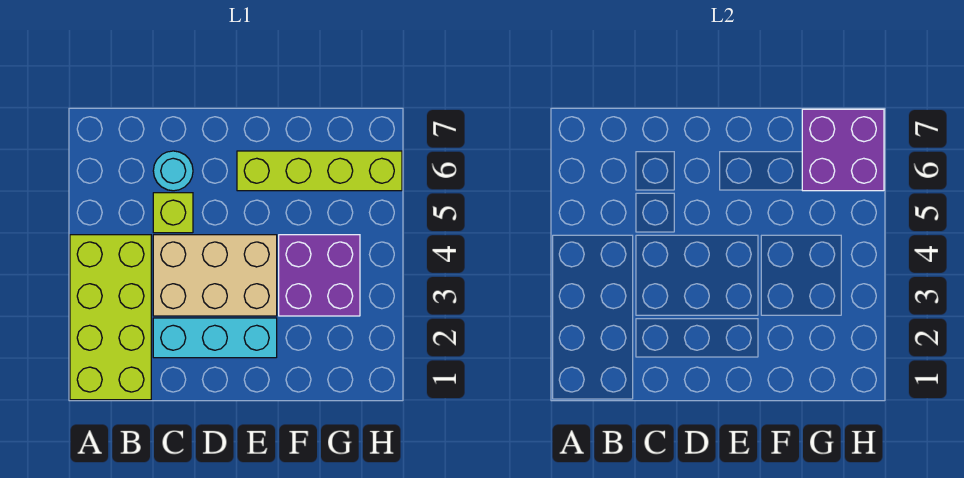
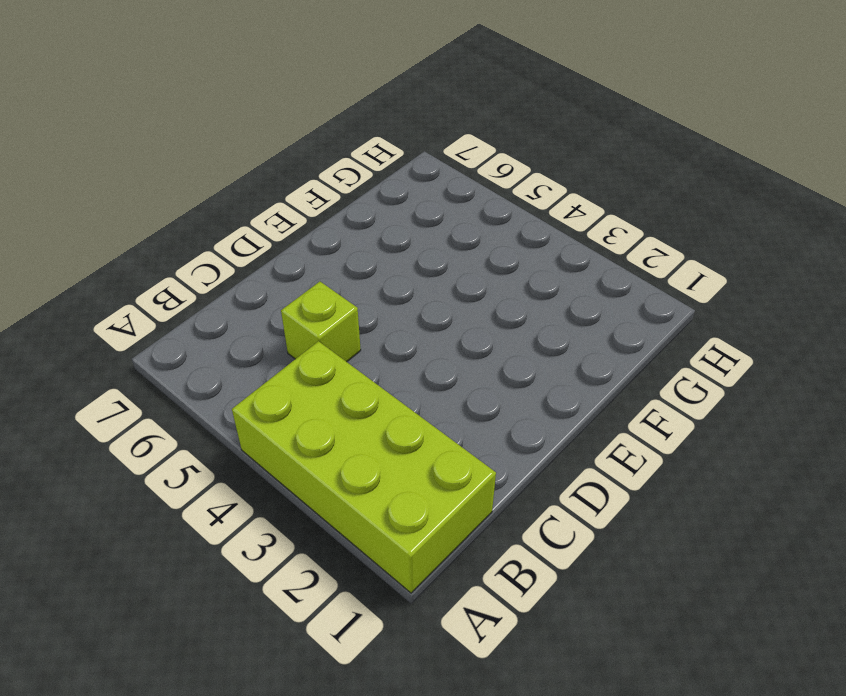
none -> cyan 1x3 brick [153,318,277,358]
none -> tan 2x3 brick [153,235,277,316]

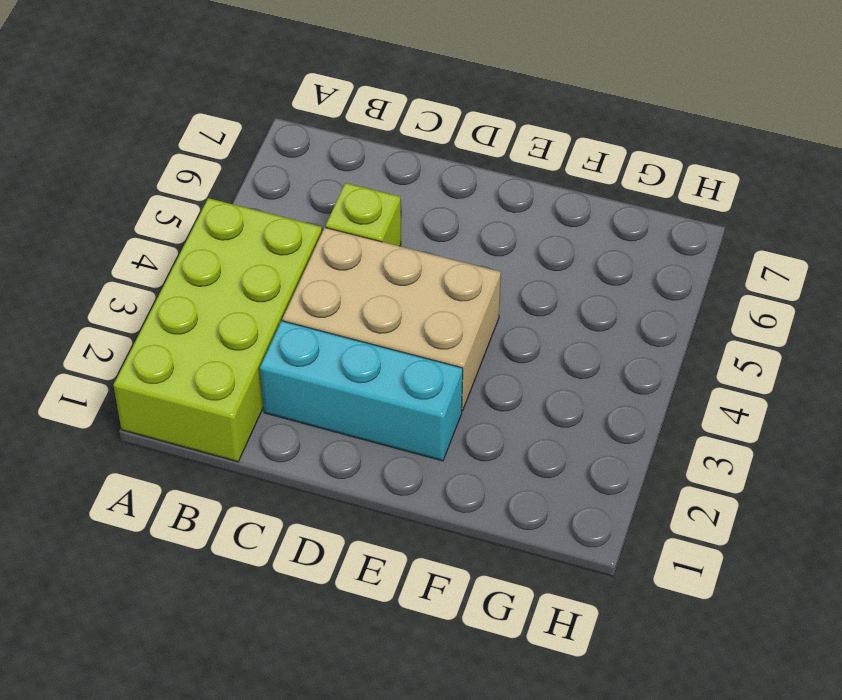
none -> cyan 1x1 round brick [153,151,193,191]
none -> lime 1x4 brick [237,151,402,191]

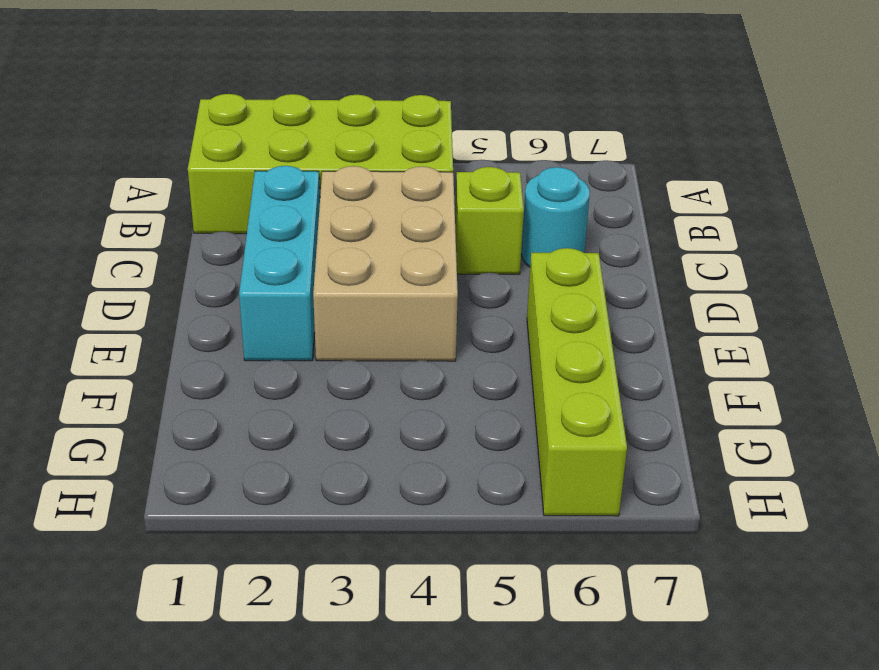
none -> purple 2x2 brick [279,235,360,316]
none -> purple 2x2 brick [802,109,884,191]

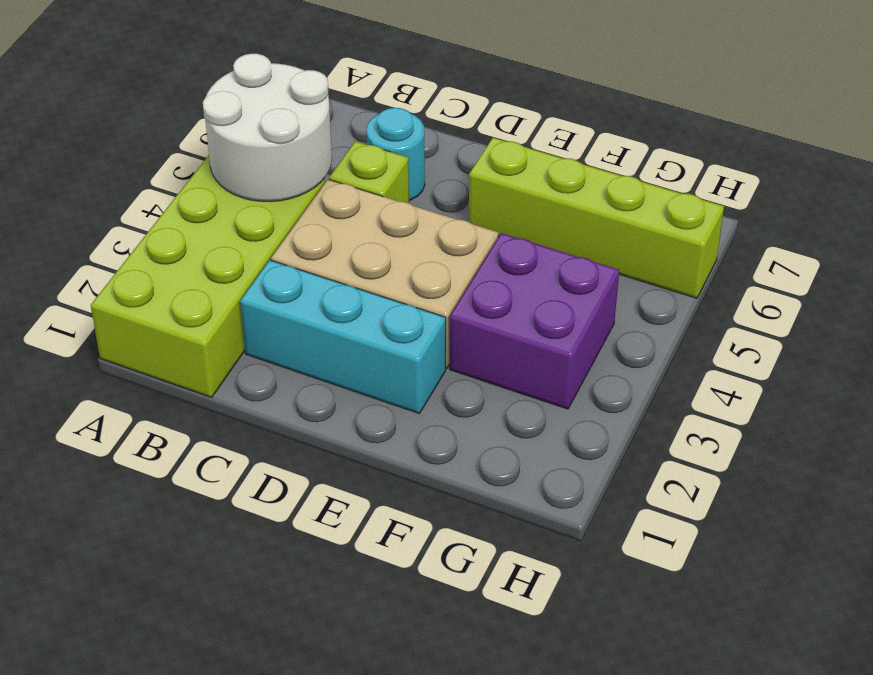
white 2x2 round brick [203,54,332,202] -> none
none -> purple 2x2 brick [802,109,884,191]

